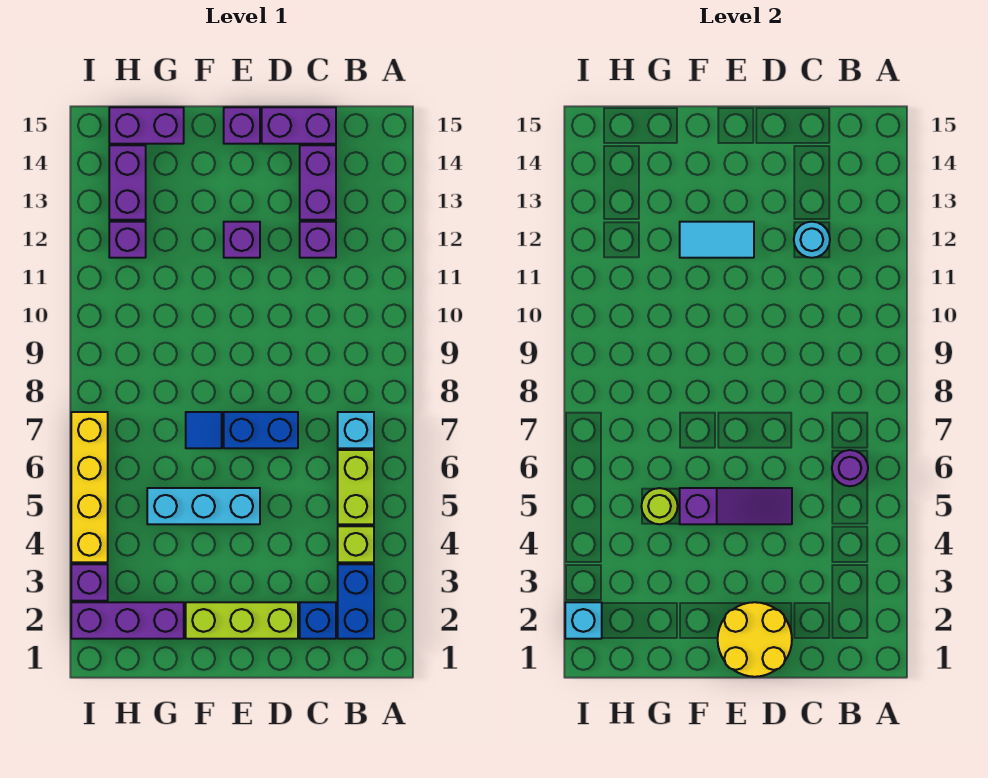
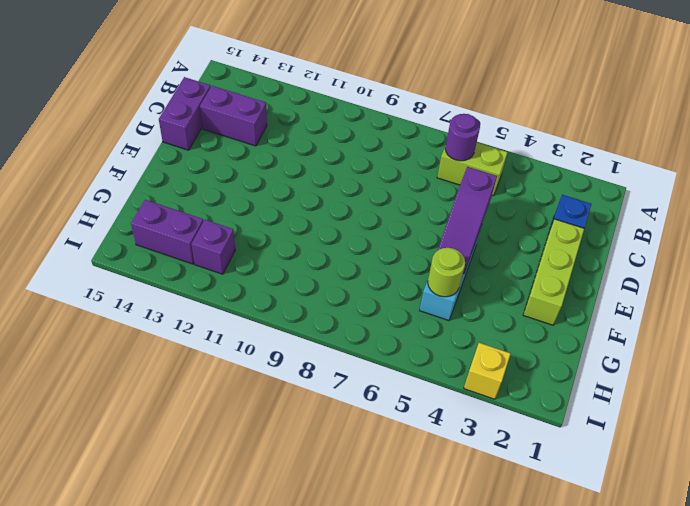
purple 1x3 slope [438,167,497,274] -> purple 1x3 slope turned to [680,488,792,524]
yellow 1x1 brick [464,343,511,399] -> purple 1x1 brick [71,564,108,601]
none -> blue 1x2 brick [338,564,374,639]
none -> lime 1x1 brick [338,526,374,562]
none -> cyan 1x1 brick [338,412,374,448]

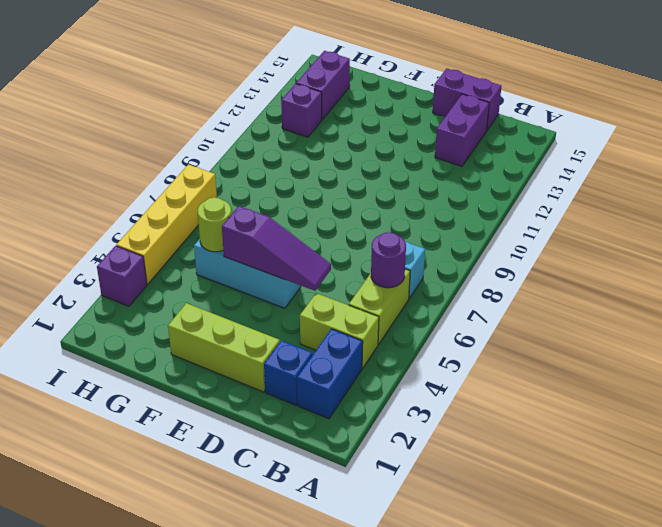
lime 1x2 brick [300,293,379,368] -> lime 1x1 brick [338,526,374,562]
none -> purple 1x1 brick [300,222,336,258]
none -> blue 1x2 brick [224,412,298,448]
none -> purple 1x1 brick [224,222,260,258]

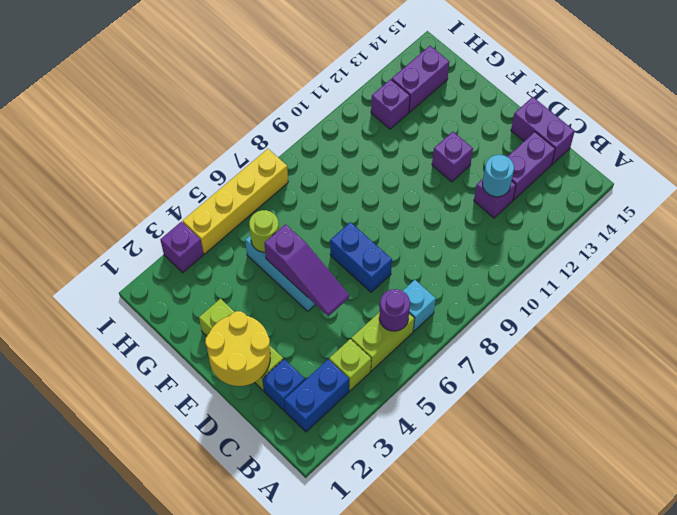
none -> purple 1x1 brick [224,107,260,144]
none -> blue 1x1 tile [186,412,222,448]
none -> purple 1x3 brick [71,602,184,639]

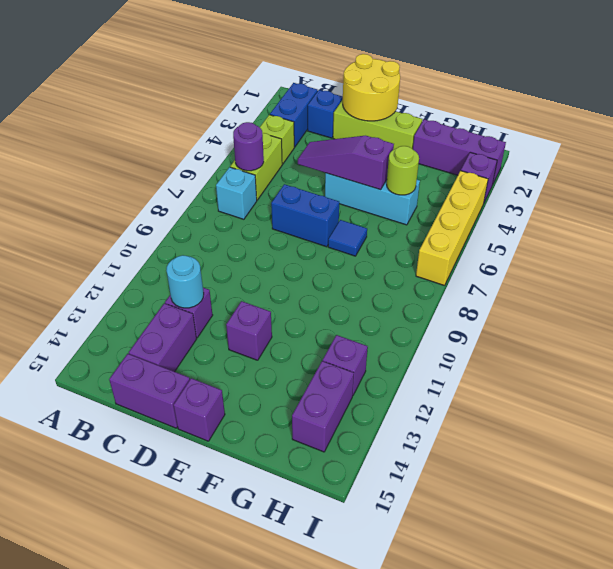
none -> purple 1x2 brick [109,107,184,144]
none -> cyan 1x2 tile [680,222,754,258]
none -> cyan 1x1 brick [565,602,602,639]

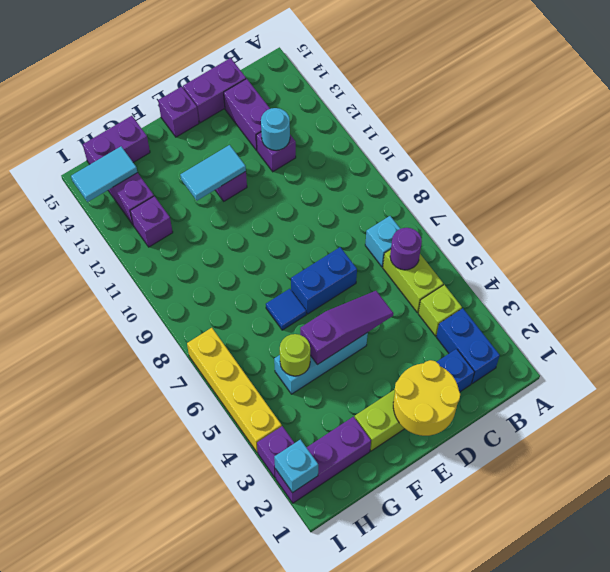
cyan 1x2 tile [71,147,137,202] -> none

